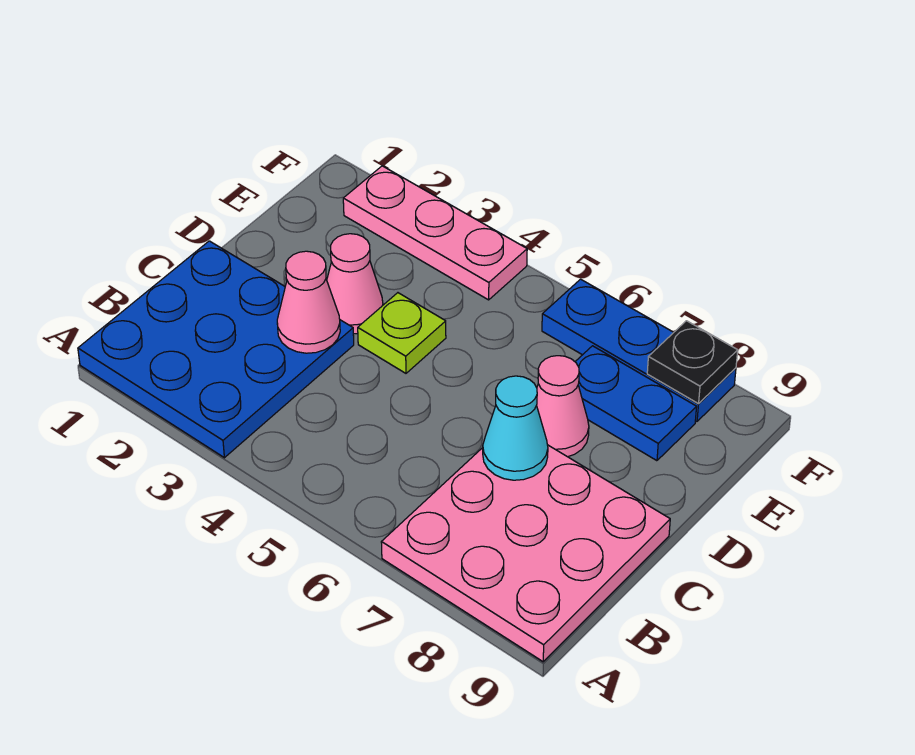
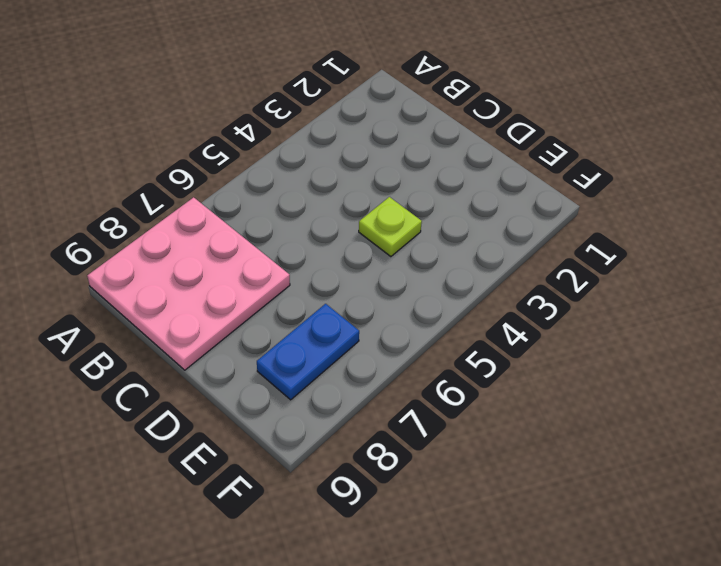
none -> blue 3x3 plate [78,241,354,458]
none -> pink 1x1 cone [327,234,383,334]

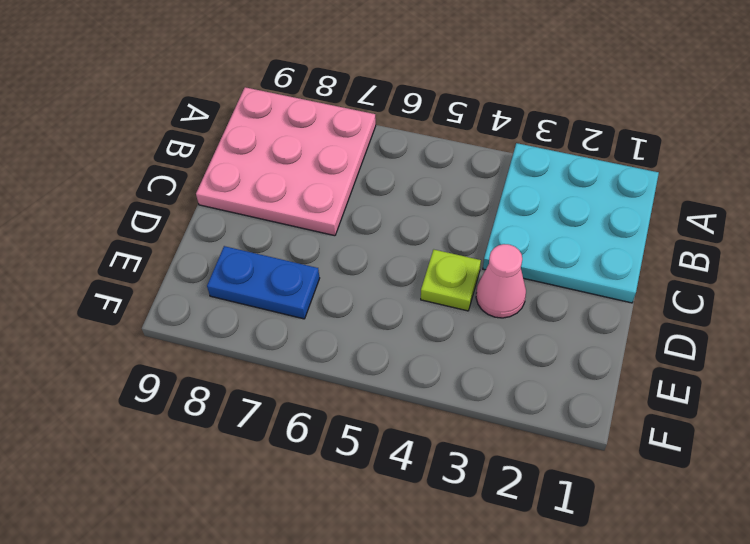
cyan 3x3 plate [483,143,659,303] -> blue 3x3 plate [78,241,354,458]
none -> pink 1x1 cone [537,356,589,457]
none -> pink 1x3 plate [343,166,527,300]

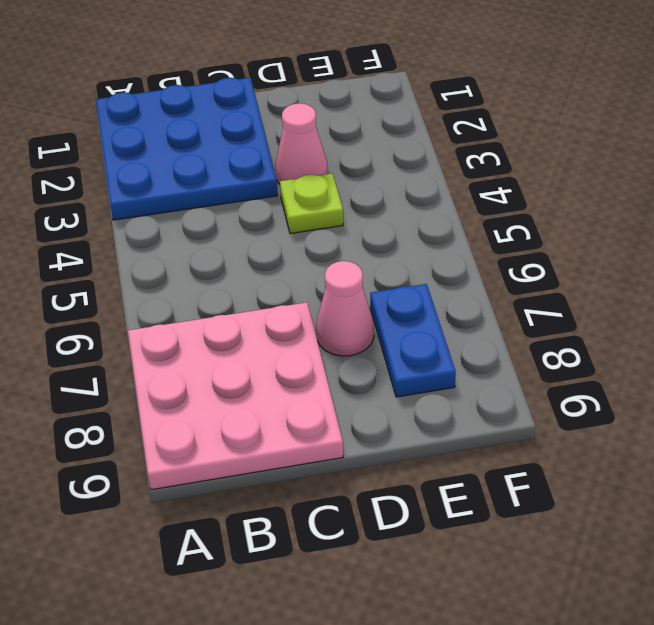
none -> pink 1x3 plate [343,166,527,300]
none -> blue 1x3 plate [542,279,736,421]

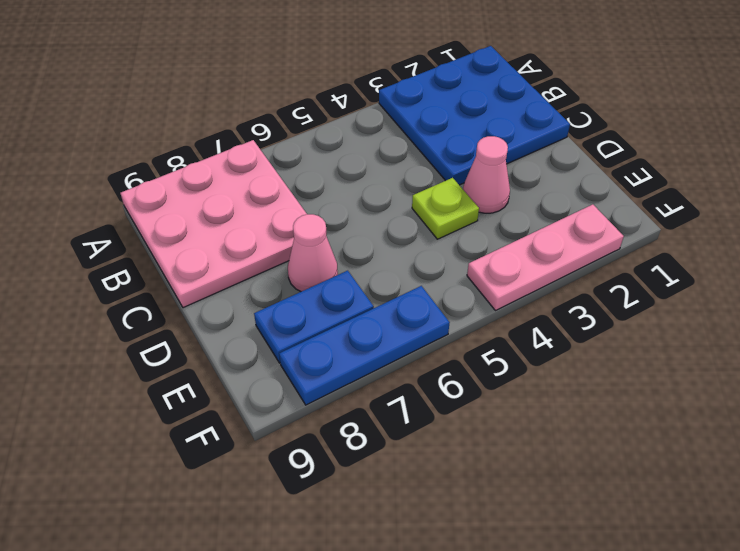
none -> pink 1x1 cone [277,251,340,353]
none -> cyan 1x1 cone [483,376,548,480]

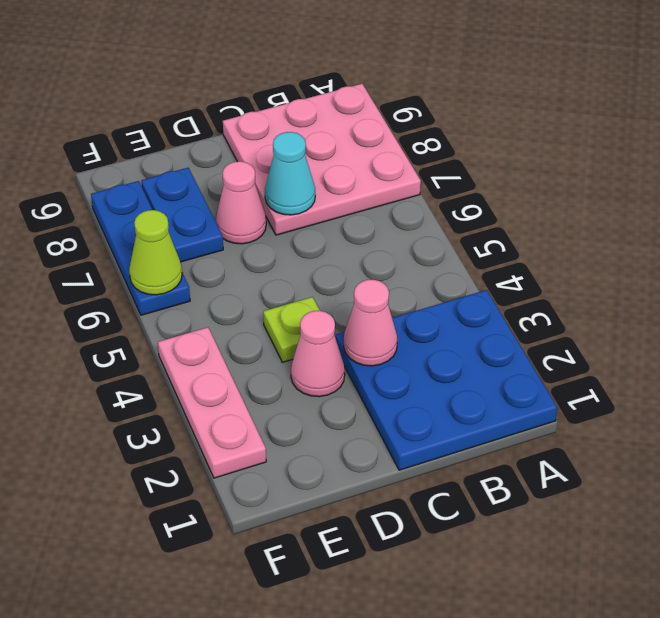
lime 1x1 cone [129,210,182,295] -> none
none -> black 1x1 plate [647,321,738,404]

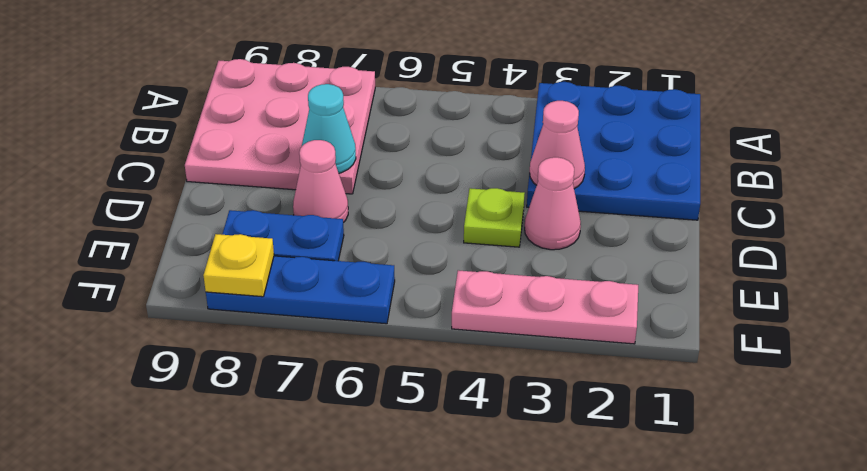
yellow 1x1 plate [203,234,274,297] -> black 1x1 plate [647,321,738,404]

